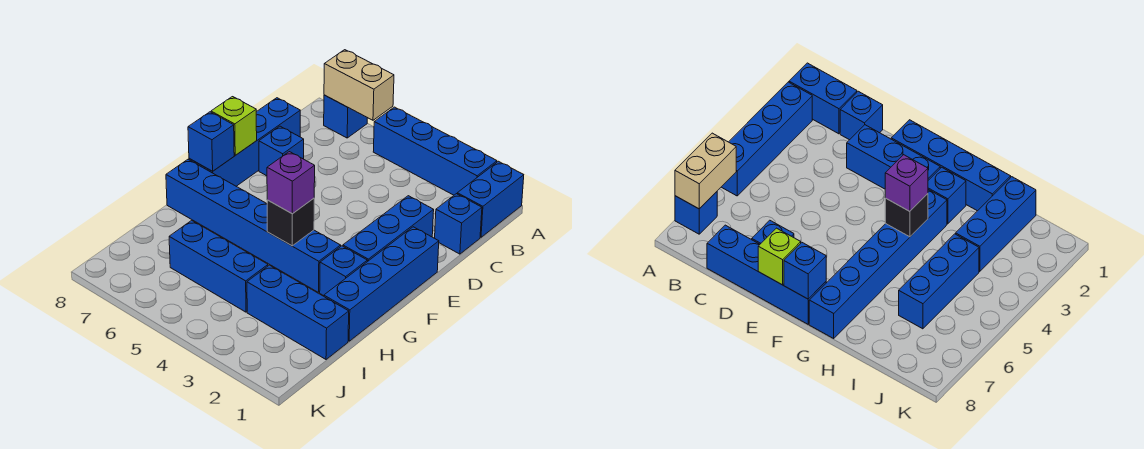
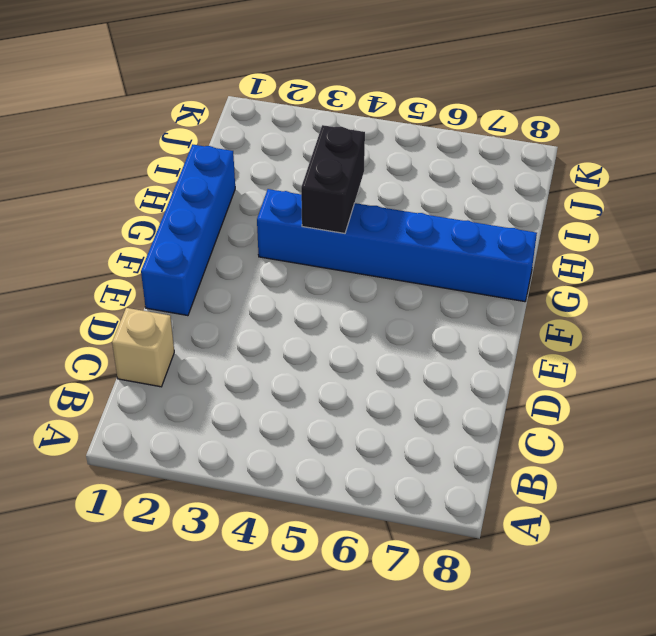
tan 1x1 brick [112,308,174,387] -> blue 1x1 brick [435,194,482,254]
black 1x2 brick [301,125,365,233] -> black 1x1 brick [267,198,314,246]
none -> blue 1x2 brick [457,161,524,237]
none -> blue 1x4 brick [373,107,497,195]
none -> blue 1x1 brick [324,95,367,138]

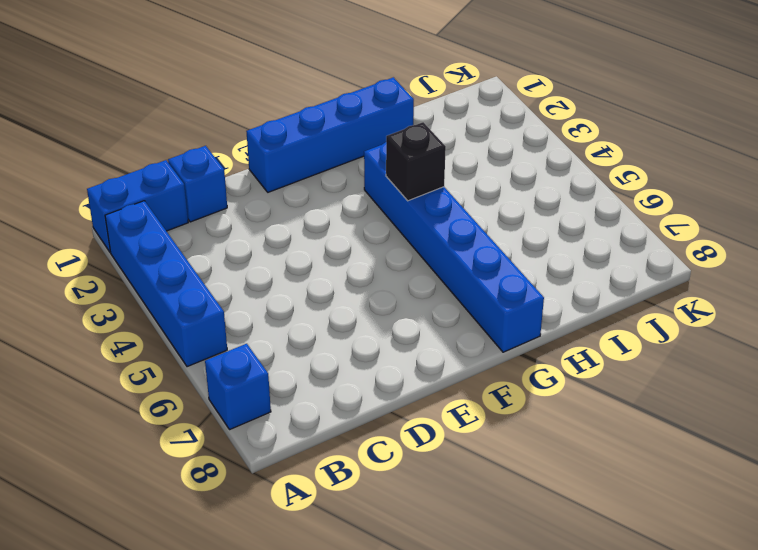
none -> blue 1x4 brick [189,98,300,186]
none -> blue 1x3 brick [343,196,434,262]
none -> blue 1x1 brick [259,126,304,176]

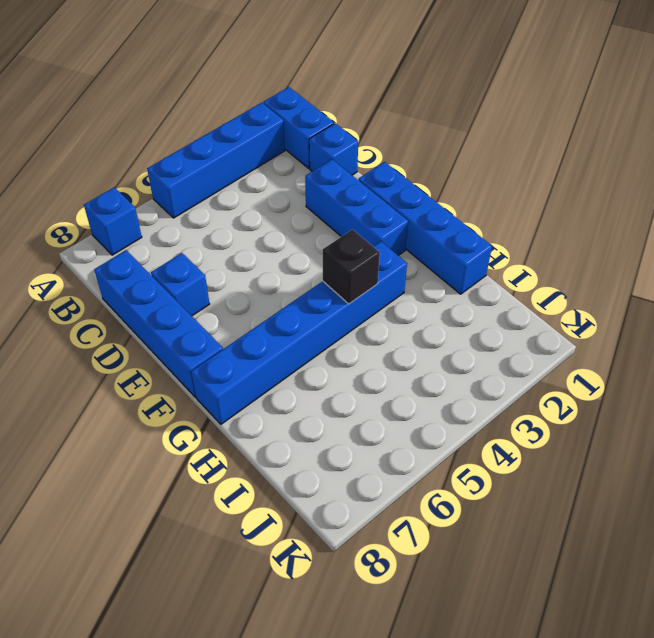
none -> blue 1x1 brick [320,246,367,296]
none -> blue 1x3 brick [247,265,349,359]
none -> blue 1x3 brick [169,220,268,312]

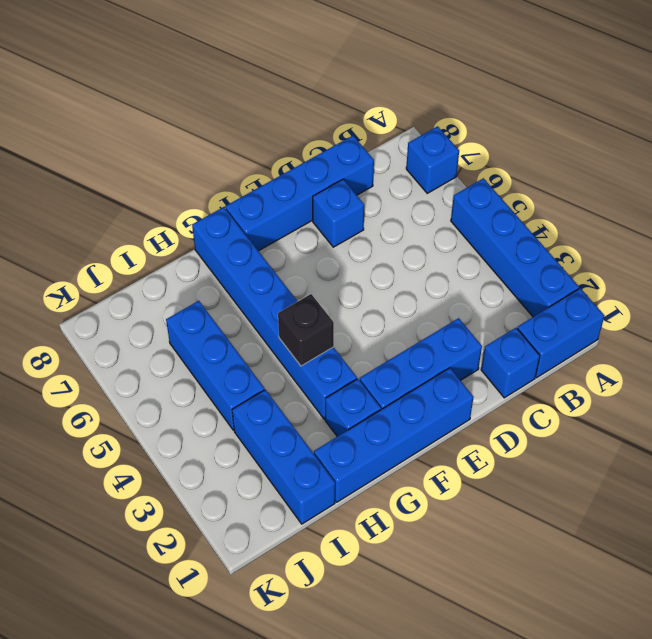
none -> tan 1x2 brick [324,50,394,120]
none -> lime 1x1 brick [211,97,257,155]
none -> blue 1x1 brick [188,112,234,171]

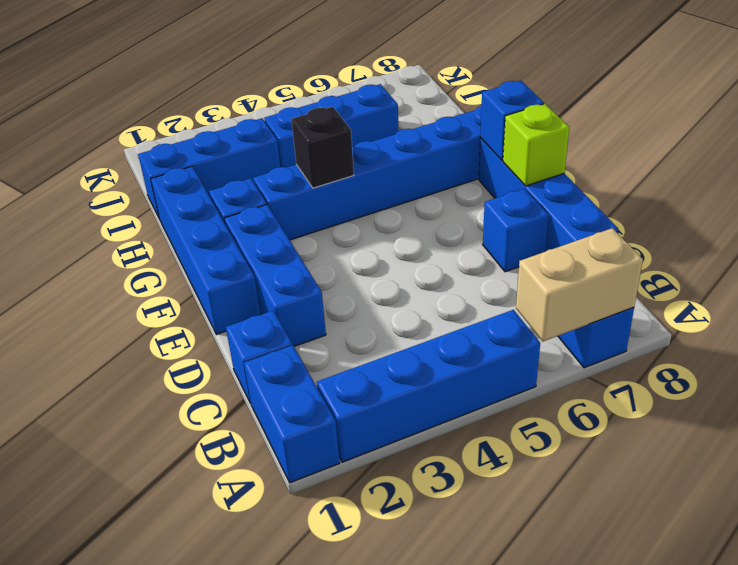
none -> purple 1x1 brick [267,152,315,214]

